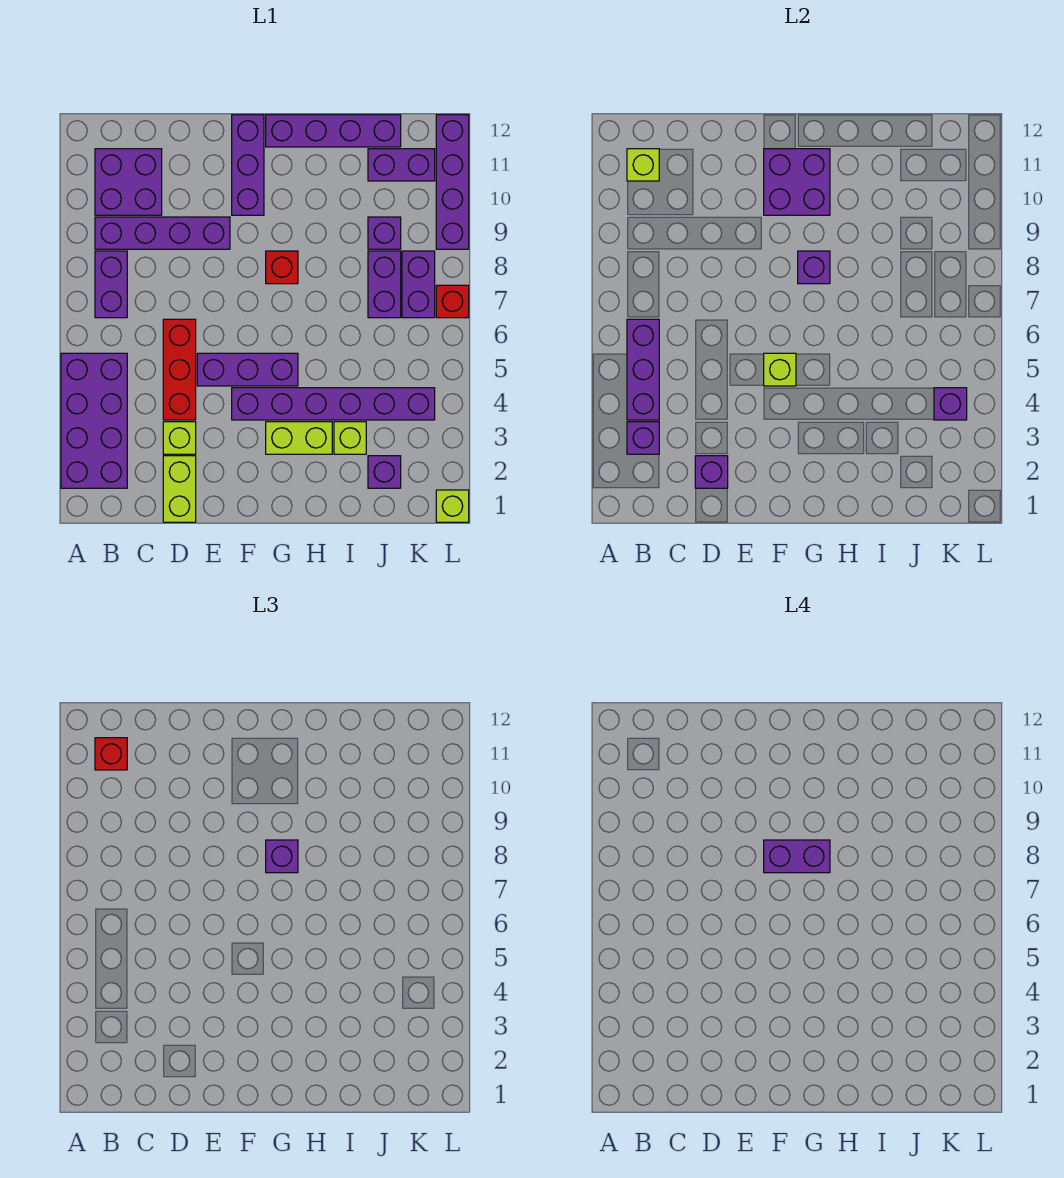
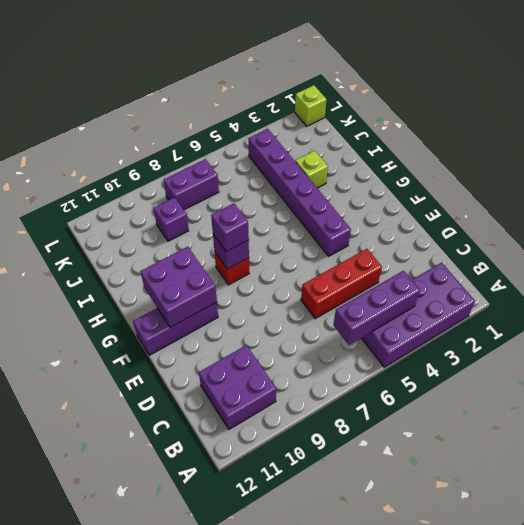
none -> purple 1x2 brick [95,251,127,318]
none -> purple 1x4 brick [95,217,230,249]
none -> lime 1x2 brick [163,456,196,522]
none -> lime 1x1 brick [163,422,196,454]

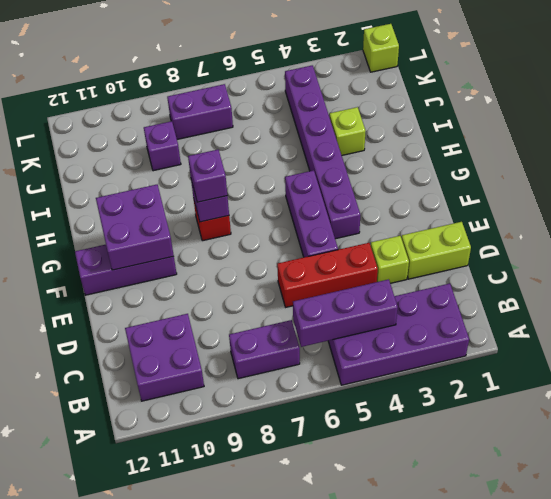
none -> purple 1x4 brick [95,217,230,249]
none -> lime 1x2 brick [266,422,332,454]
none -> purple 1x4 brick [266,115,401,147]
none -> purple 1x1 brick [368,456,401,488]

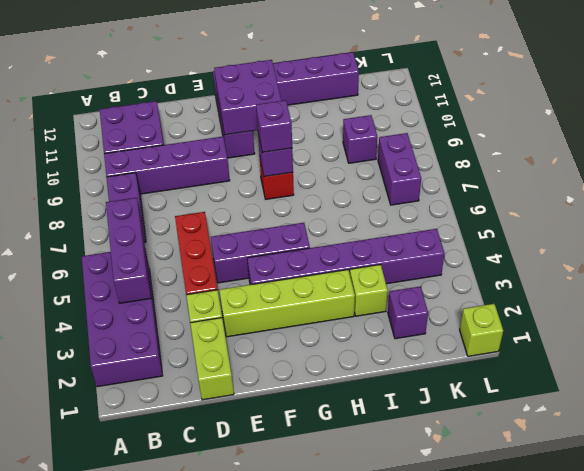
lime 1x4 brick [219,270,355,337] -> lime 1x2 brick [266,422,332,454]
none -> purple 1x2 brick [368,251,401,318]
none -> purple 1x2 brick [368,149,435,181]
none -> red 1x1 brick [436,285,469,318]
none -> purple 1x4 brick [436,115,469,249]

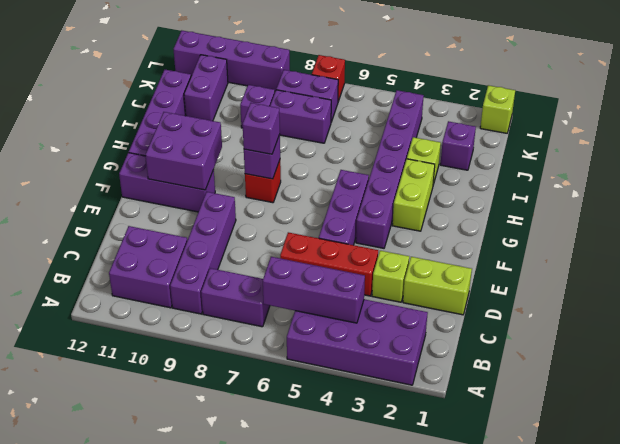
none -> purple 1x1 brick [627,422,659,454]
none -> lime 1x1 brick [627,149,659,181]
none -> purple 1x1 brick [695,456,728,488]
none -> lime 1x1 brick [764,353,796,386]

